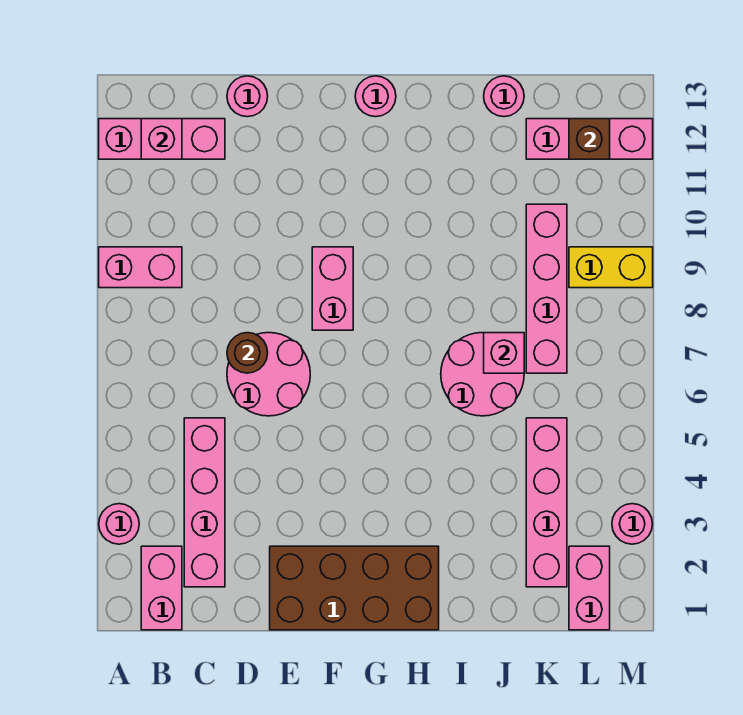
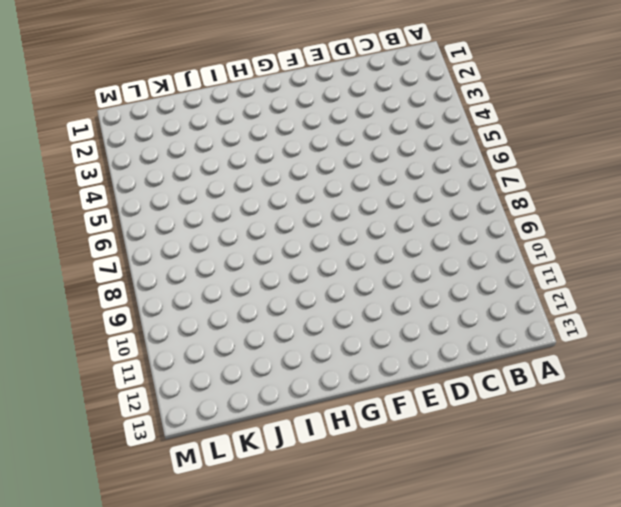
none -> pink 1x1 round brick [99,504,139,544]
none -> pink 1x2 brick [99,247,182,288]
none -> pink 1x3 brick [99,119,225,159]

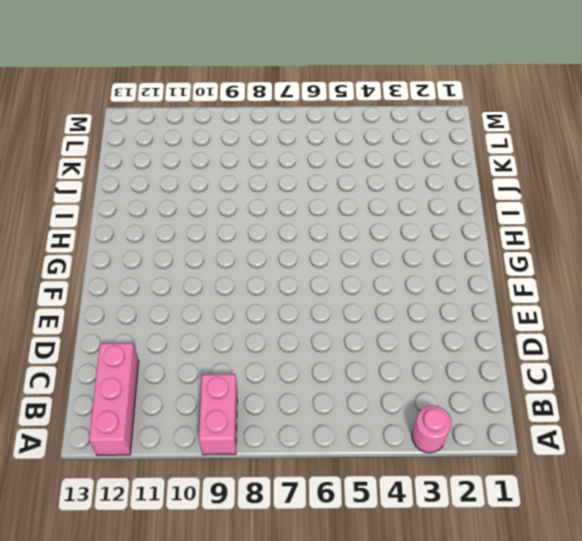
none -> pink 1x2 brick [141,546,182,630]
none -> pink 1x4 brick [184,418,225,587]
none -> pink 2x2 round brick [227,333,310,416]

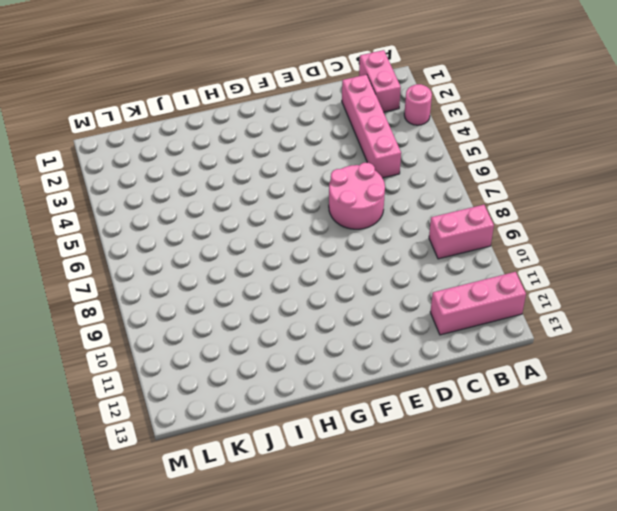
none -> pink 1x1 round brick [227,76,268,117]
none -> brown 2x4 brick [270,546,439,630]
none -> pink 1x2 brick [312,247,353,330]

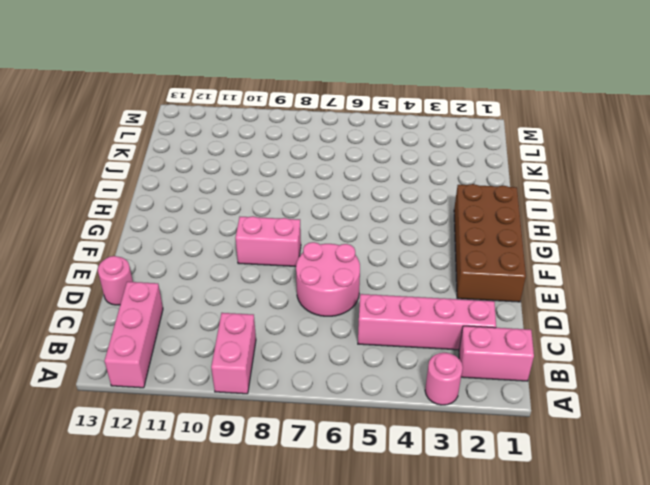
none -> pink 1x1 round brick [355,76,396,117]
none -> pink 2x2 round brick [441,333,524,416]
none -> pink 1x1 round brick [484,76,524,117]

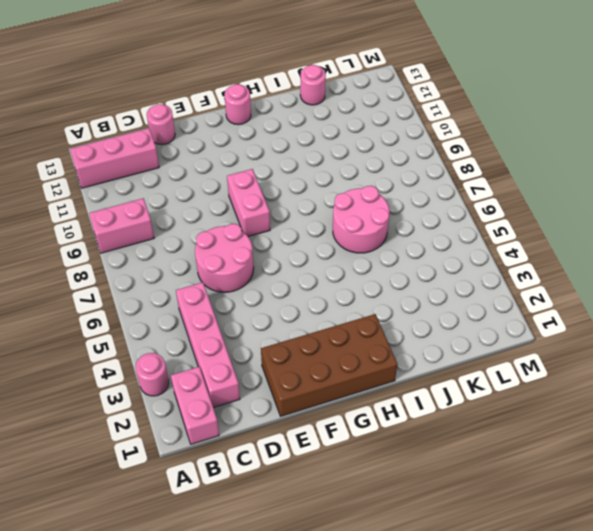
none -> pink 1x4 brick [526,418,567,587]
none -> pink 1x4 brick [526,204,567,373]
none -> pink 1x3 brick [526,119,653,159]

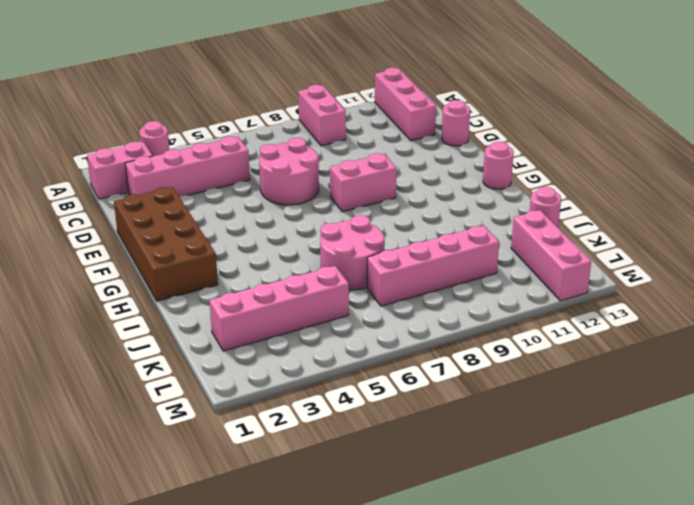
none -> pink 1x2 brick [569,546,610,630]
none -> yellow 1x2 brick [569,247,653,288]
none -> pink 1x1 round brick [612,504,652,544]

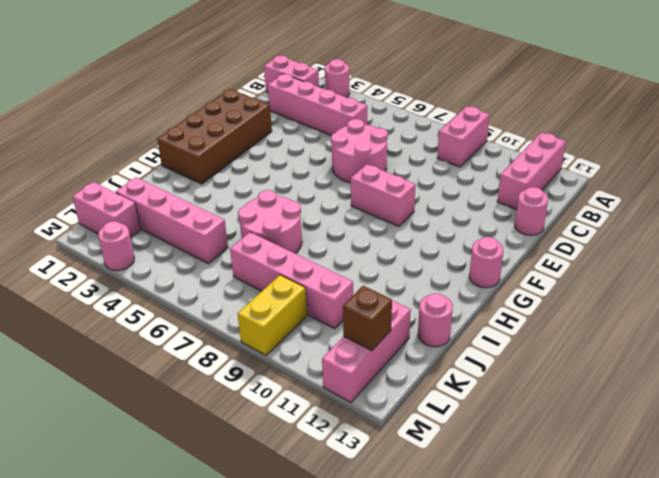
none -> pink 1x1 brick [141,119,182,159]
none -> brown 1x1 round brick [227,333,268,373]
none -> pink 1x1 brick [484,333,524,373]

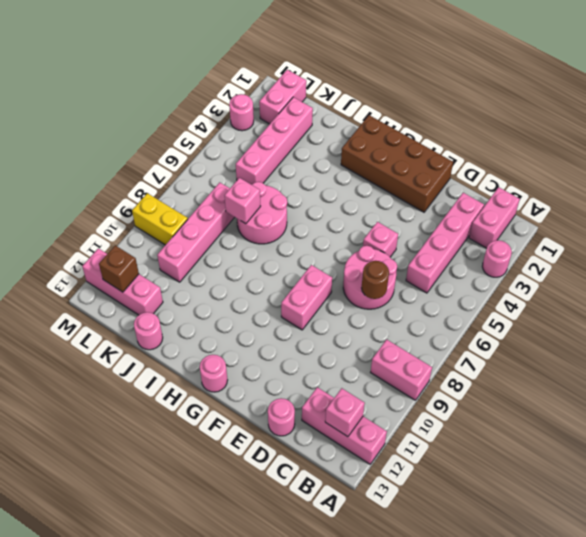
pink 1x1 brick [363,222,398,257] -> none

